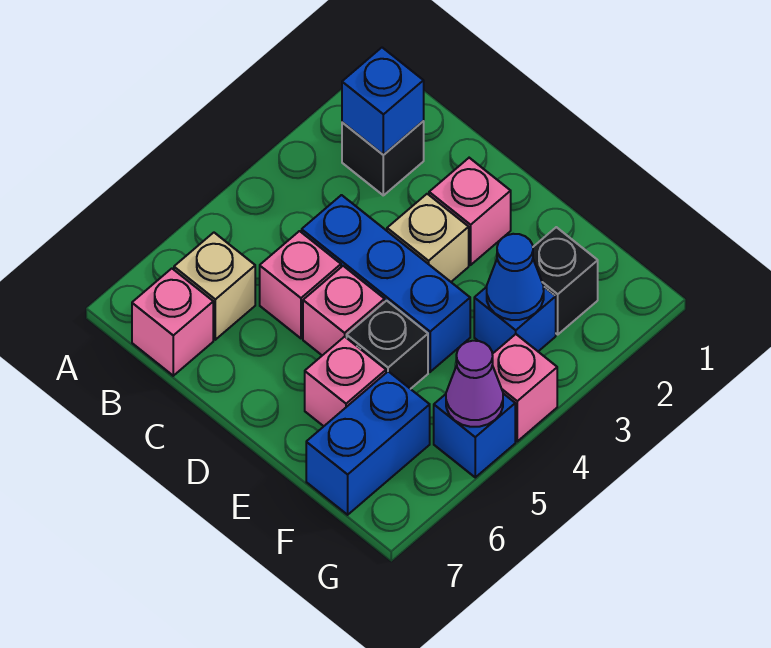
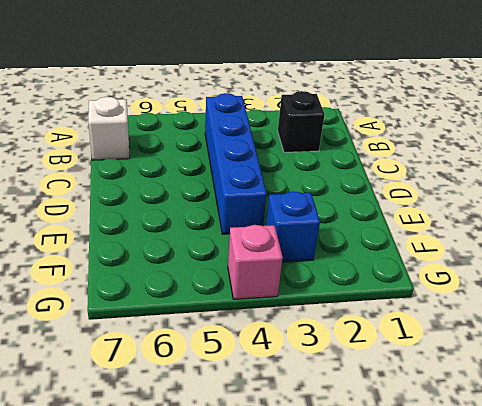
blue 1x4 brick [205,93,267,234] -> blue 1x3 brick [302,195,470,372]
white 1x1 brick [88,97,130,160] -> pink 1x1 brick [132,269,213,376]
none -> tan 1x1 brick [174,233,255,340]
none -> pink 1x1 brick [260,231,341,338]
none -> pink 1x1 brick [429,158,511,265]

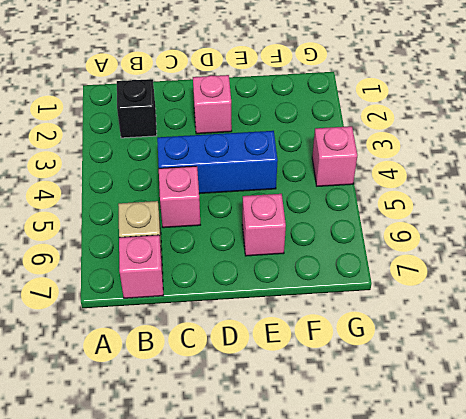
none -> tan 1x1 brick [387,194,469,282]
none -> pink 1x1 brick [303,266,385,355]
none -> black 1x1 brick [347,301,428,389]

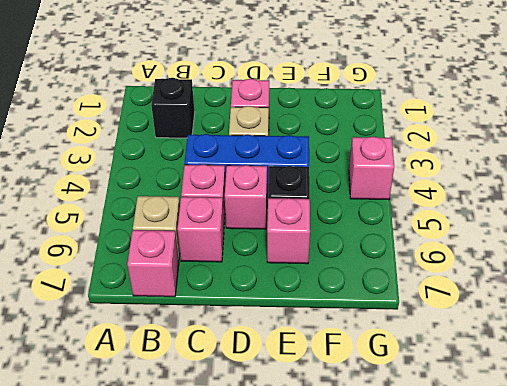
pink 1x1 brick [177,197,224,262] -> none
none -> black 1x1 brick [533,227,598,334]
none -> blue 1x1 brick [474,286,556,353]
none -> blue 1x2 brick [306,371,430,515]

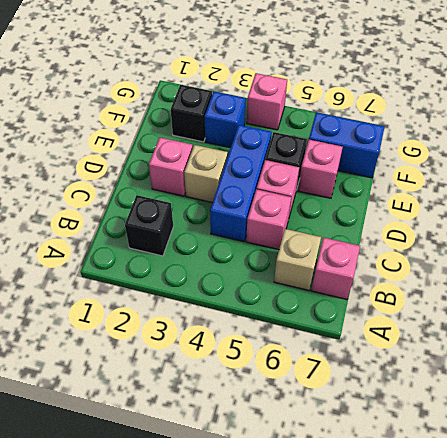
none -> blue 1x1 brick [434,394,515,477]
none -> blue 1x1 brick [342,48,424,155]
none -> blue 1x1 cone [487,234,544,320]

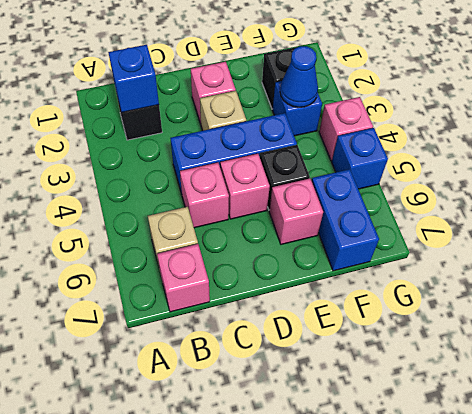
none -> purple 1x1 cone [446,341,503,427]

